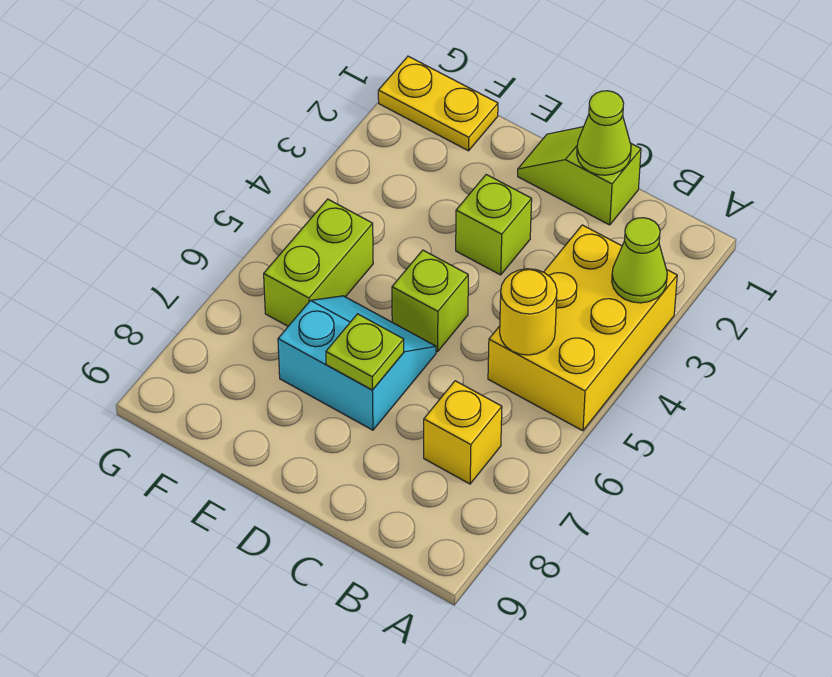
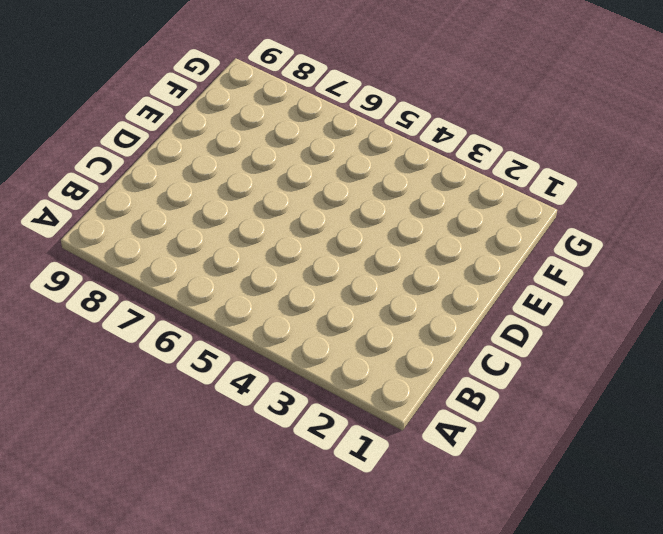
none -> yellow 2x3 brick [488,225,677,431]
none -> yellow 1x1 brick [424,381,502,484]
none -> lime 1x2 slope [518,127,641,225]

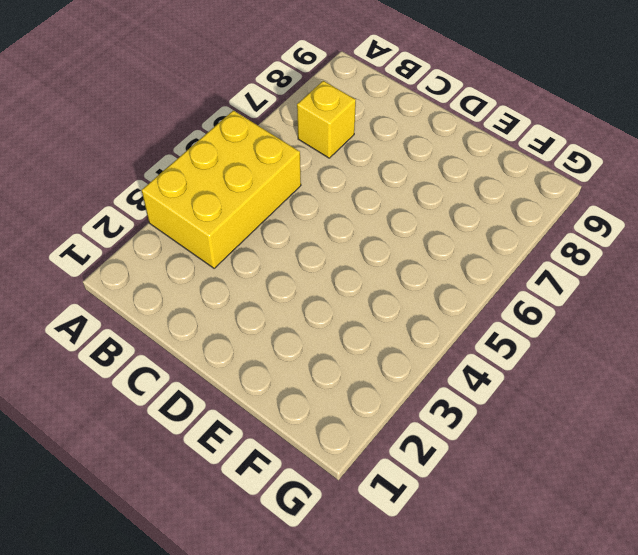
none -> lime 1x2 slope [518,127,641,225]
none -> lime 1x1 brick [456,175,532,275]
none -> lime 1x1 brick [392,250,468,352]

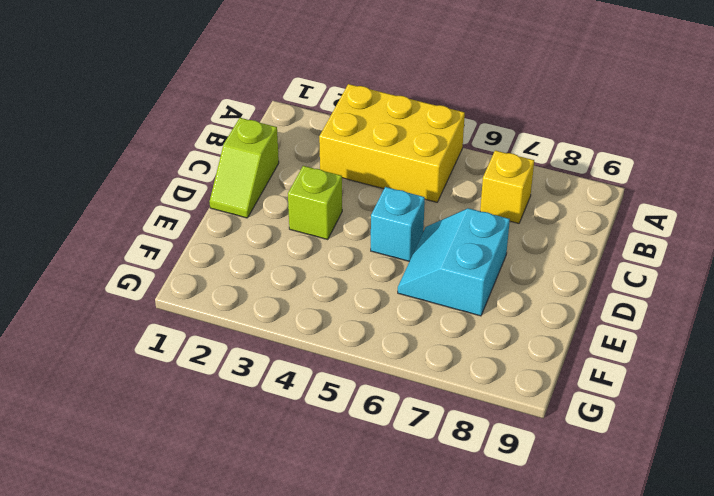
cyan 1x1 brick [371,187,425,261] -> lime 1x1 brick [392,250,468,352]
none -> yellow 1x2 plate [378,56,498,151]
none -> lime 1x2 brick [264,199,373,326]
none -> lime 1x1 cone [612,218,667,303]

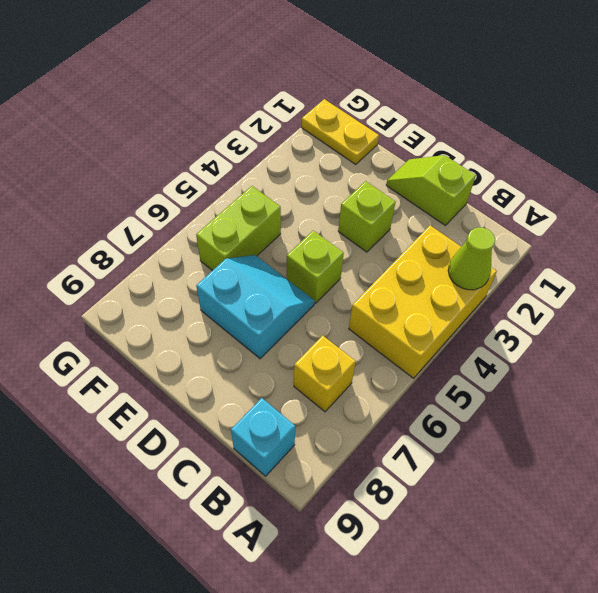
cyan 1x1 brick [231,398,295,476] -> none
none -> yellow 1x1 round brick [500,269,557,355]
none -> lime 1x1 cone [577,91,631,175]
none -> lime 1x1 plate [326,314,404,390]

